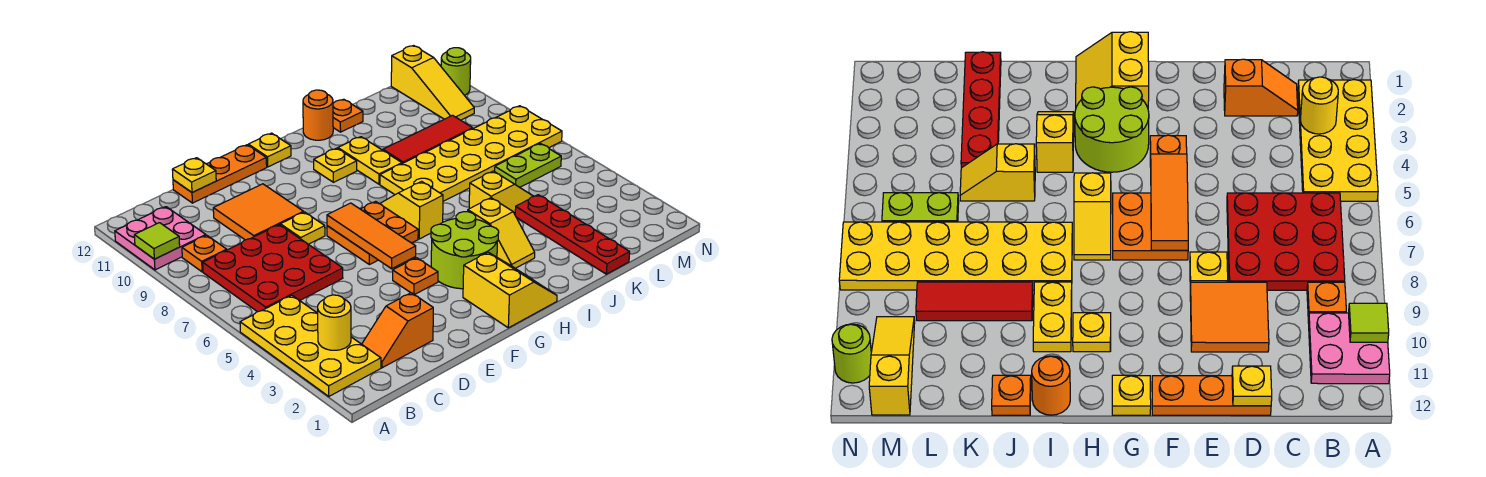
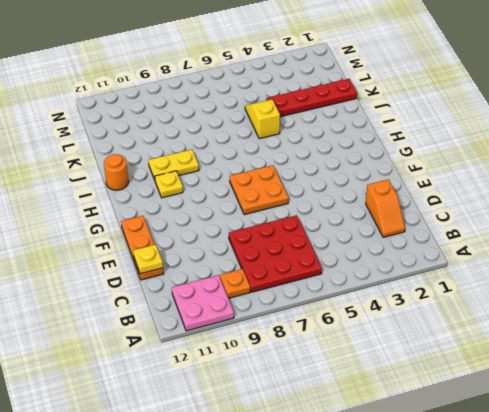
none -> yellow 2x4 plate [240,295,381,396]
none -> orange 2x2 tile [213,184,304,240]
none -> yellow 1x1 plate [280,212,325,244]
none -> orange 1x1 plate [393,258,438,295]

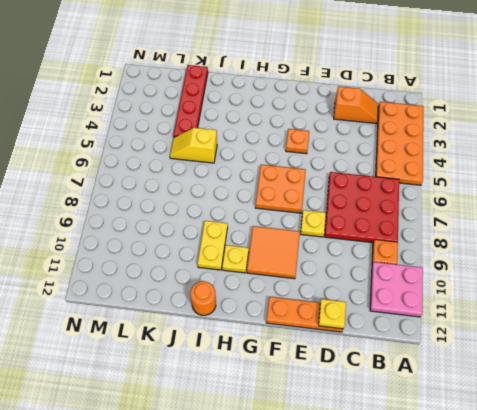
orange 2x4 plate [376,102,423,185] -> yellow 2x4 plate [240,295,381,396]
orange 2x2 tile [247,226,300,279] -> orange 2x2 tile moved to [213,184,304,240]
none -> yellow 2x2 slope [463,252,557,328]
none -> lime 2x2 round brick [431,212,499,289]
none -> yellow 1x1 plate [248,133,291,167]
none -> yellow 1x2 slope [380,181,443,239]

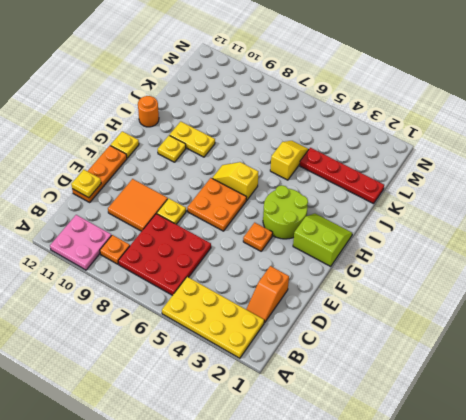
lime 2x2 slope [293,213,352,266] -> yellow 2x2 slope [463,252,557,328]
none -> yellow 1x2 slope [468,198,535,268]
none -> yellow 2x6 plate [380,106,562,201]
none -> red 1x3 tile [383,115,473,164]
none -> orange 1x1 plate [333,99,363,132]

